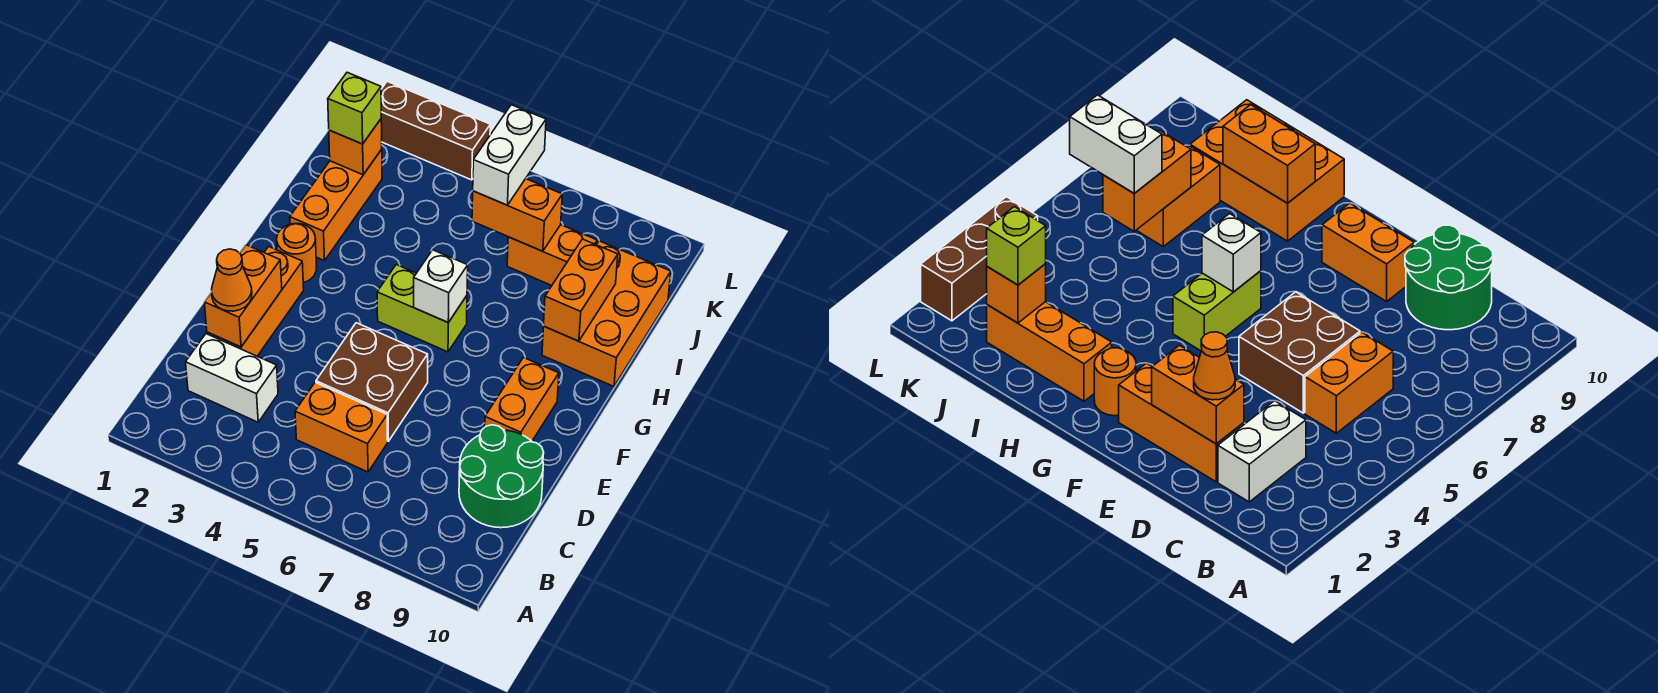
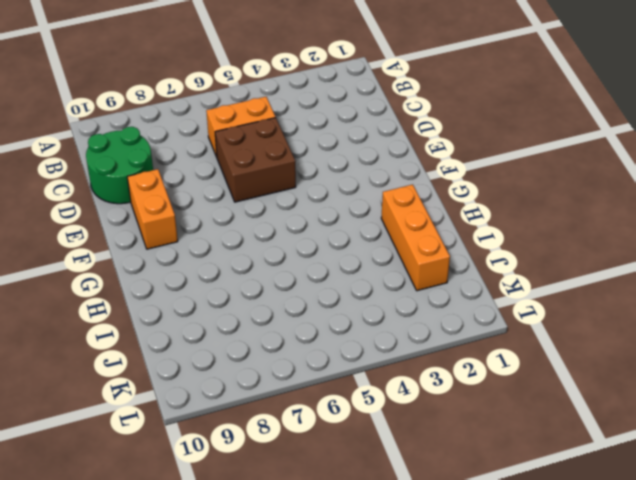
none -> white 1x2 brick [186,334,278,422]
none -> orange 1x3 brick [207,247,304,356]
none -> orange 1x1 round brick [277,224,317,283]

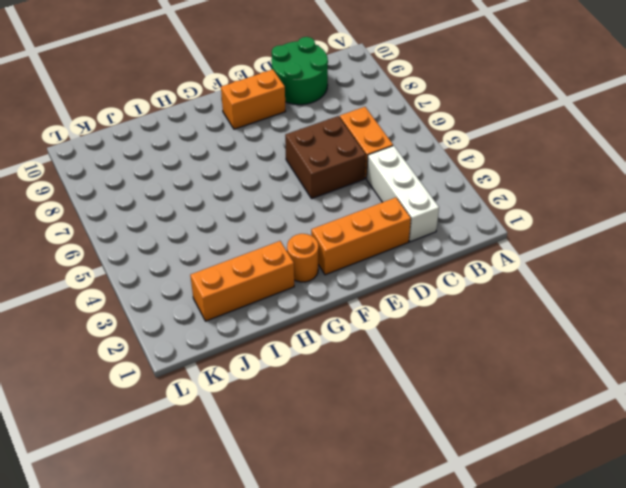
white 1x3 brick [367,146,439,242] -> white 1x2 brick [186,334,278,422]
none -> lime 1x2 brick [377,265,467,352]
none -> orange 2x3 brick [542,241,671,386]
none -> orange 1x2 brick [507,225,597,285]

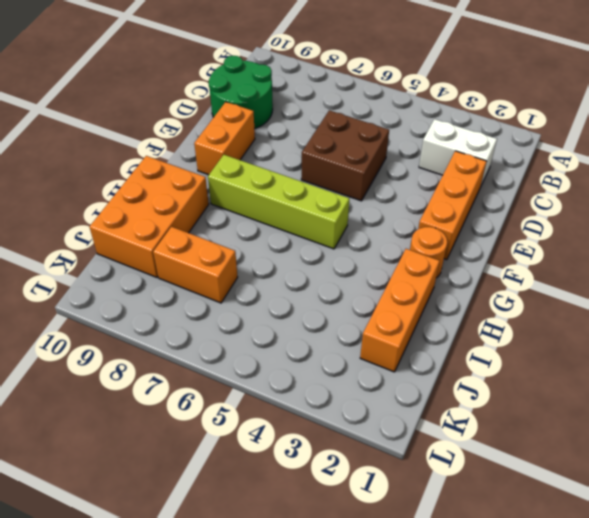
lime 1x4 brick [208,155,349,249] -> lime 1x2 brick [377,265,467,352]
none -> orange 1x2 brick [295,382,388,472]
none -> brown 1x3 brick [381,81,490,180]
none -> orange 1x2 brick [204,245,282,347]

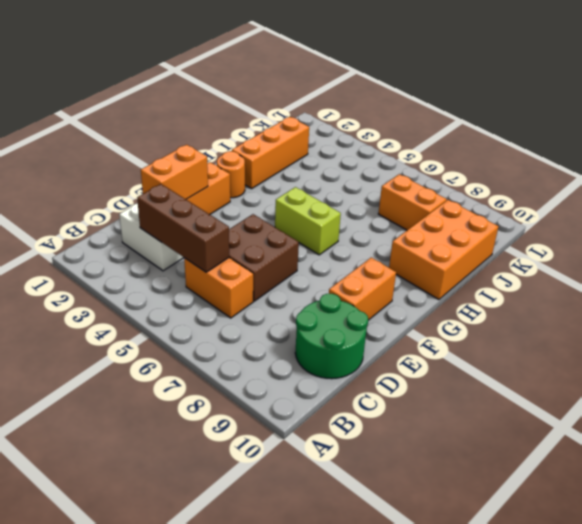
brown 1x3 brick [137,184,229,272] -> brown 1x3 brick moved to [381,81,490,180]
none -> white 1x1 brick [414,250,468,323]
none -> orange 1x2 brick [544,239,618,341]
none -> orange 1x1 brick [329,119,382,175]

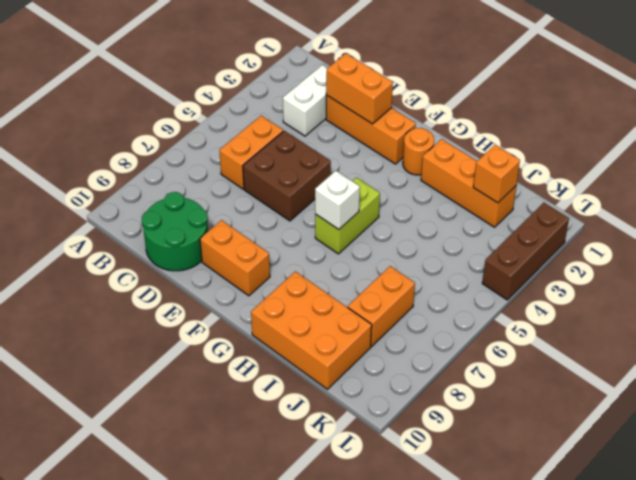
none -> orange 1x2 brick [544,239,618,341]
none -> orange 1x2 brick [472,179,562,251]
none -> orange 1x1 cone [212,249,252,311]

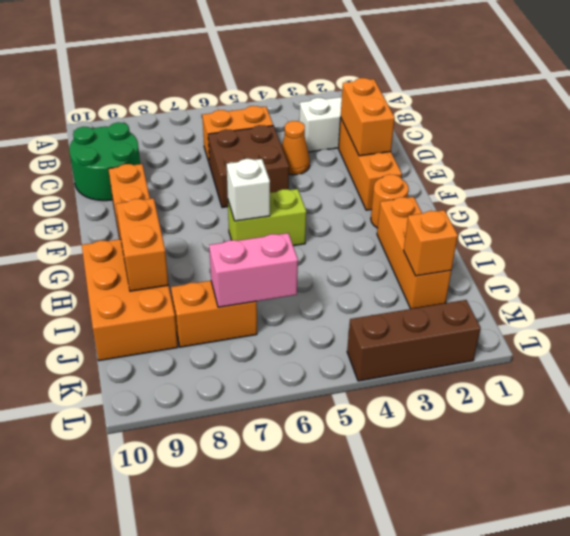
orange 1x1 cone [282,121,310,175] -> orange 1x1 cone moved to [212,249,252,311]
pink 1x2 brick [209,233,298,307] -> orange 1x2 brick [472,179,562,251]
none -> lime 1x1 brick [328,72,381,144]
none -> white 1x2 brick [473,105,546,205]

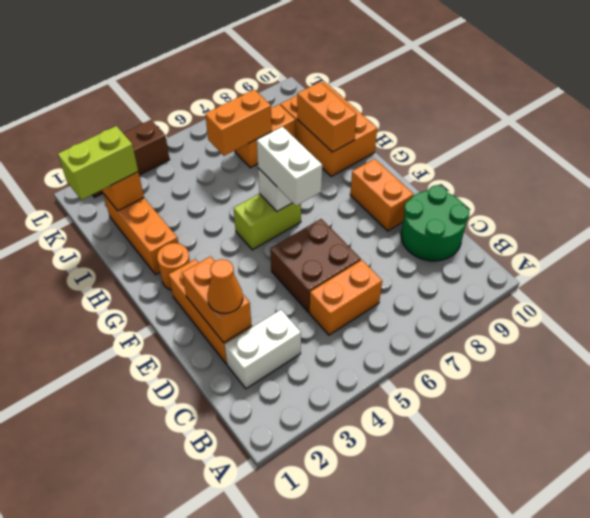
white 1x2 brick [257,126,322,206] -> white 1x2 brick moved to [473,105,546,205]
lime 1x2 brick [58,126,138,200] -> lime 1x1 brick [328,72,381,144]

